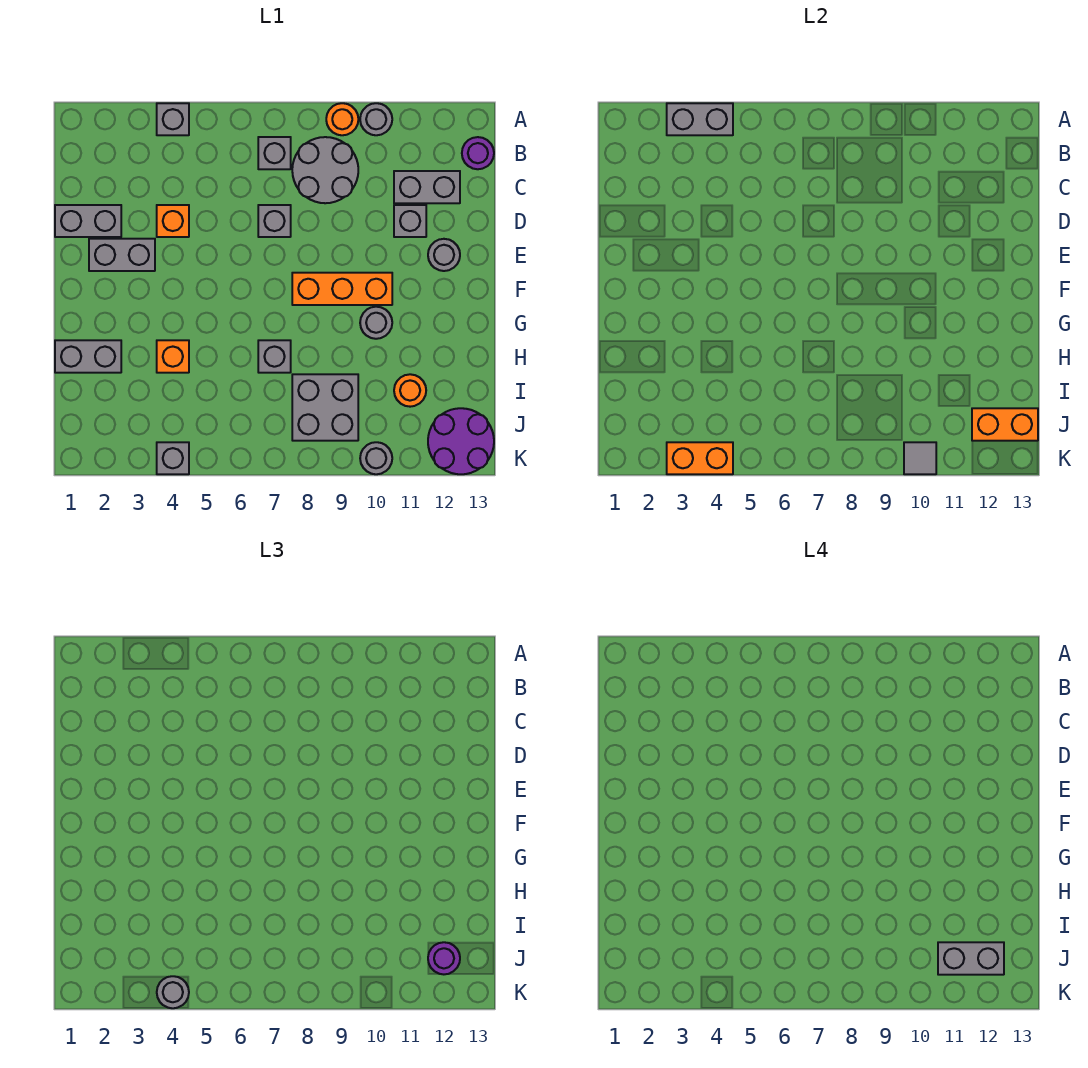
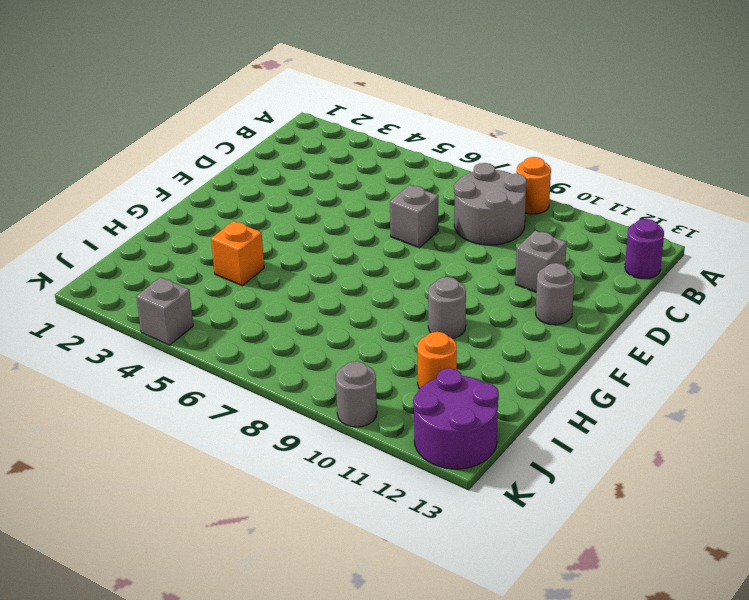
none -> grey 1x1 brick [157,103,189,135]
none -> grey 1x1 round brick [360,103,392,135]
none -> grey 1x1 brick [258,137,291,169]
none -> grey 1x2 brick [394,171,460,203]

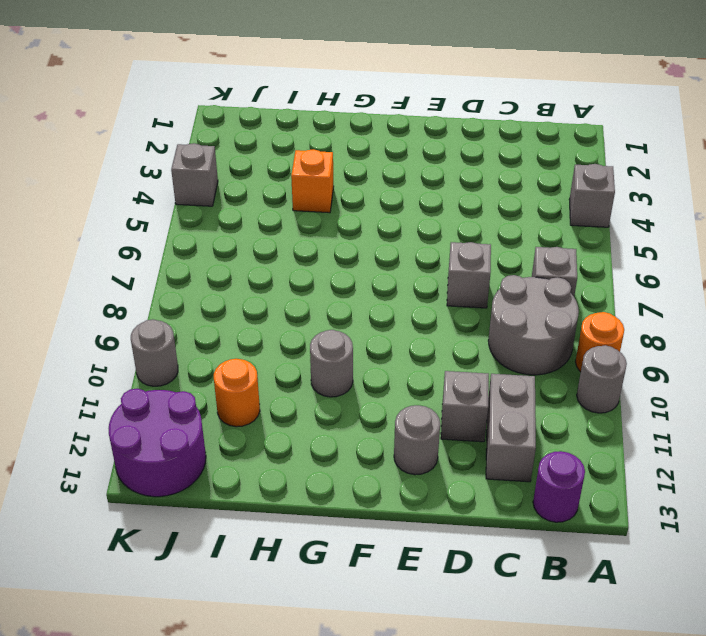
none -> grey 1x2 brick [55,205,121,237]
none -> orange 1x1 brick [157,205,189,237]
none -> grey 1x2 brick [89,239,155,271]
none -> orange 1x3 brick [292,273,392,305]

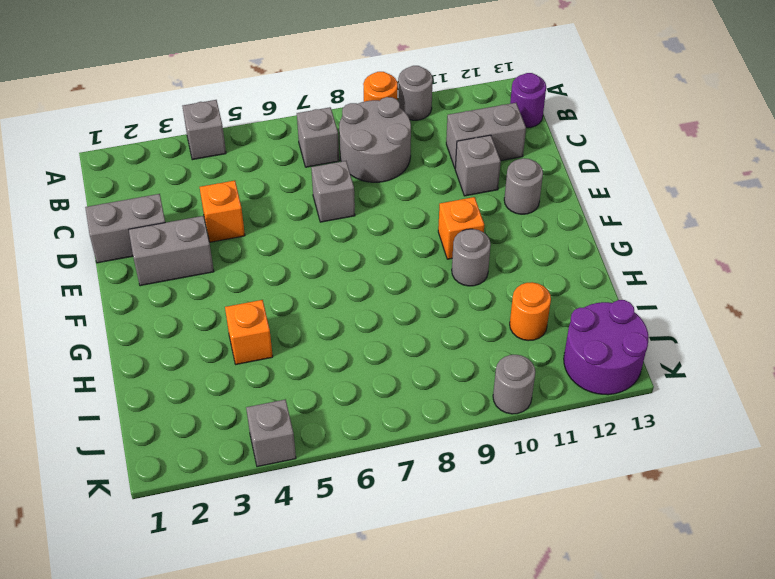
orange 1x1 brick [438,197,484,259] -> orange 1x3 brick [292,273,392,305]
none -> grey 1x2 brick [55,340,121,373]
none -> grey 1x1 brick [258,340,291,373]
none -> grey 2x2 brick [292,374,358,441]
none -> grey 1x2 brick [667,103,733,135]

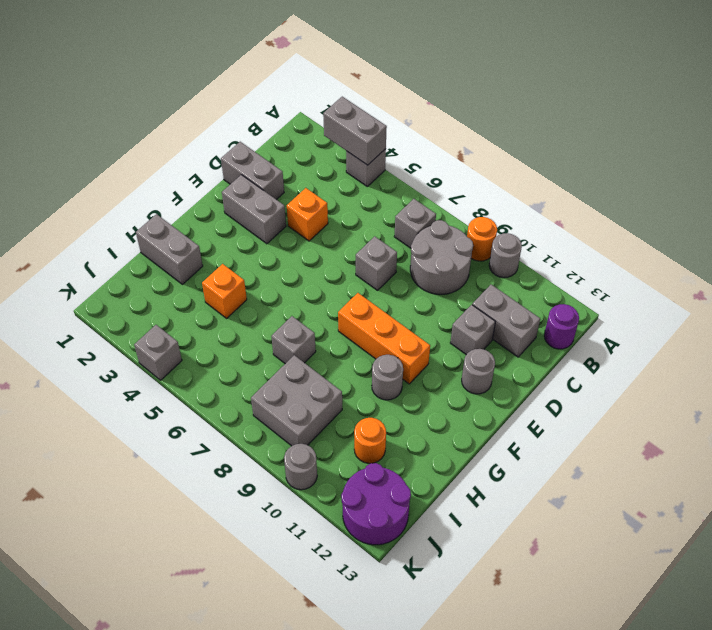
none -> orange 1x2 brick [972,408,1038,441]
none -> orange 1x2 brick [667,442,733,474]
none -> grey 1x1 tile [904,442,936,474]
none -> purple 1x1 round brick [428,942,460,974]

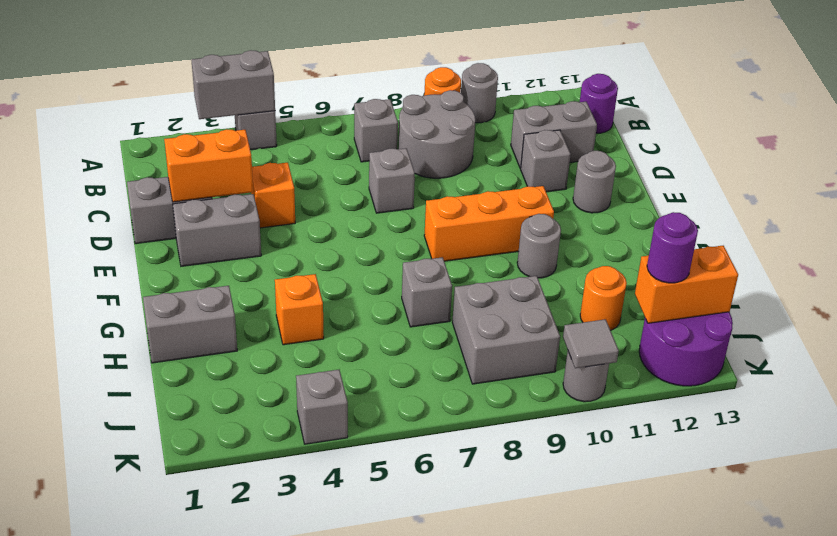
orange 1x2 brick [164,129,253,202] -> orange 1x2 brick moved to [667,442,733,474]
none -> grey 1x1 round brick [157,976,189,1008]
none -> grey 1x2 brick [938,942,1004,975]

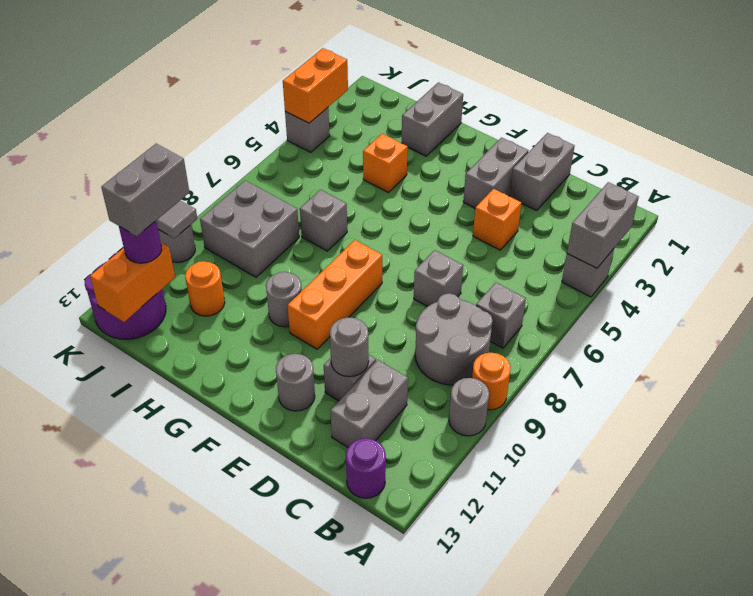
grey 1x1 round brick [330,317,369,377] -> grey 1x1 round brick moved to [157,976,189,1008]

